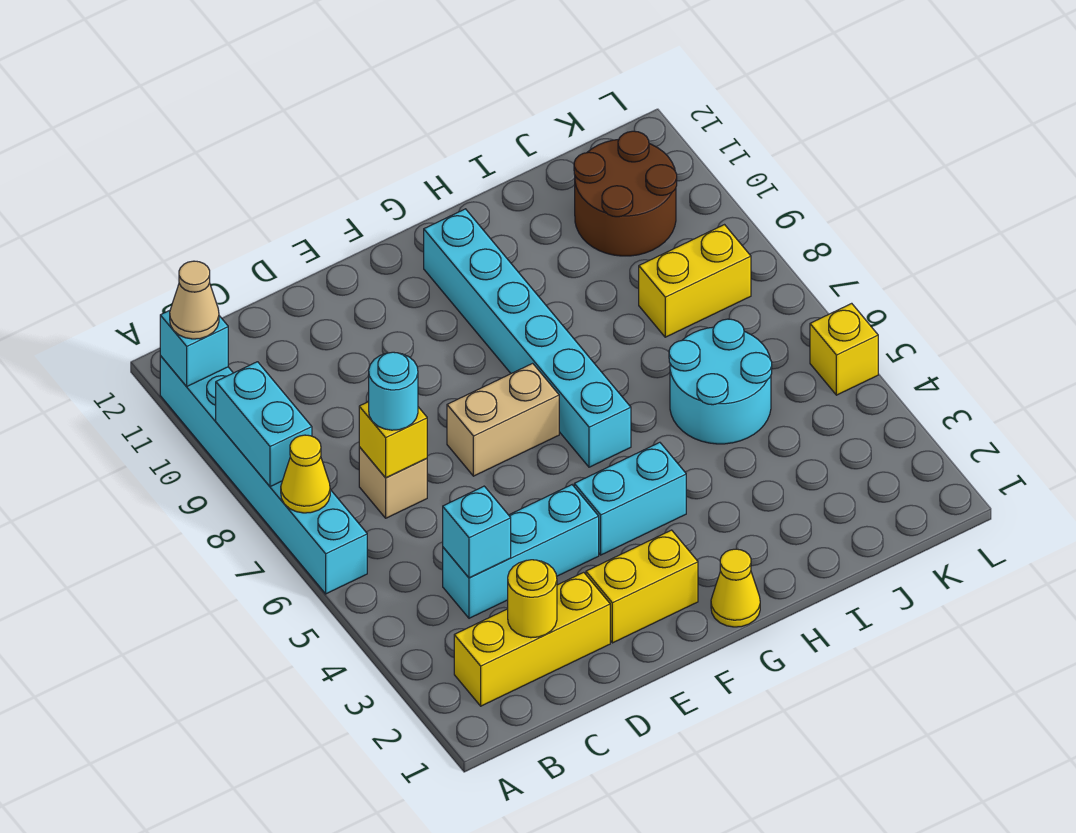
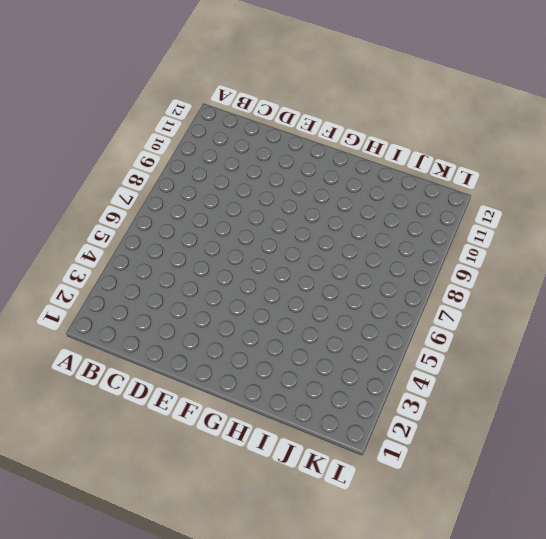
none -> cyan 1x6 brick [160,356,367,594]
none -> yellow 1x3 brick [454,572,610,706]
none -> cyan 1x3 brick [443,485,599,618]

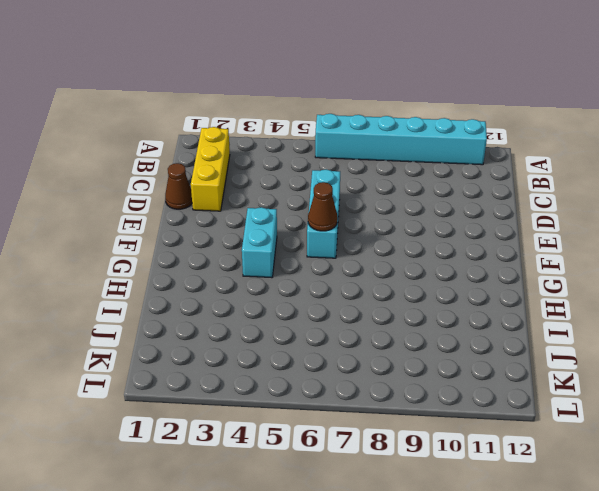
brown 1x1 cone [165,163,192,209] -> none
cyan 1x3 brick [307,170,340,258] -> cyan 1x3 brick moved to [443,485,599,618]
brown 1x1 cone [308,182,338,231] -> none
none -> tan 1x1 brick [359,447,427,518]
none -> yellow 1x2 brick [586,530,698,643]
none -> tan 1x2 brick [447,363,559,476]

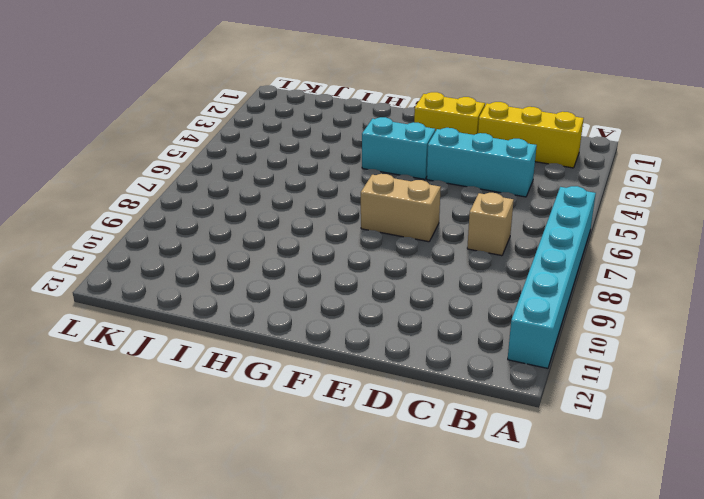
none -> yellow 1x1 cone [711,549,760,627]
none -> cyan 1x6 brick [424,209,631,467]
none -> cyan 2x2 round brick [669,319,772,444]

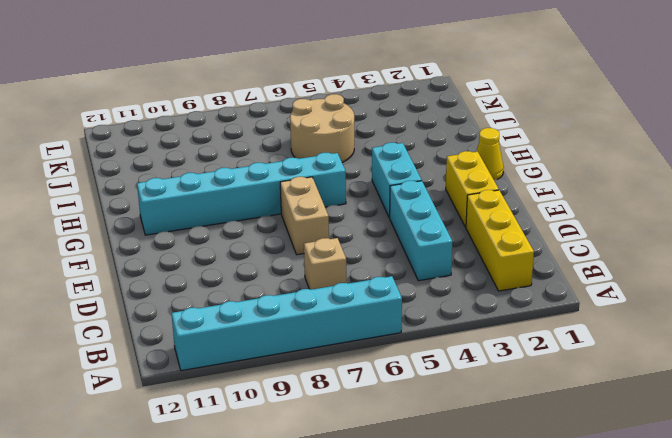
tan 2x2 round brick [290,94,354,163] -> cyan 2x2 round brick [669,319,772,444]
none -> yellow 1x2 brick [639,225,751,337]
none -> brown 2x2 round brick [574,131,677,256]
none -> yellow 1x1 brick [810,303,878,395]

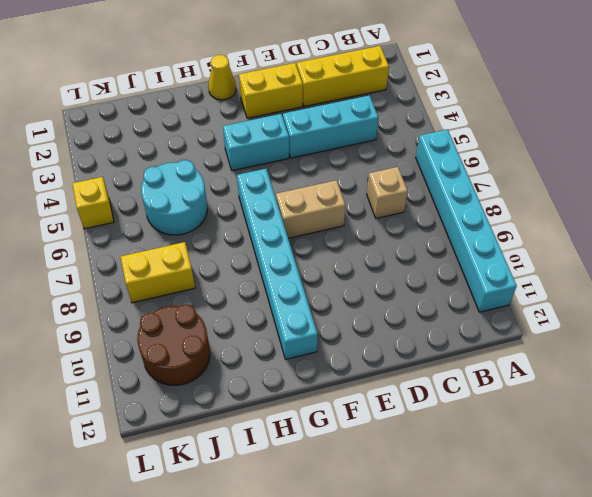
none -> yellow 1x1 cone [281,435,330,513]
none -> cyan 1x2 brick [216,362,312,487]
none -> cyan 1x1 brick [160,310,228,387]

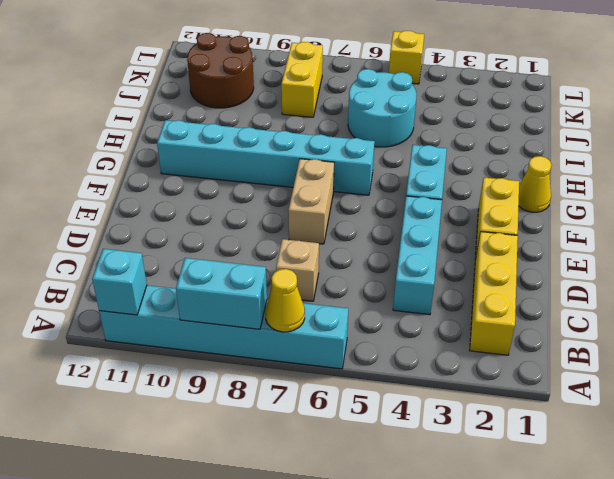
none -> yellow 1x1 round brick [508,560,557,638]
none -> cyan 1x1 brick [443,486,511,578]
none -> yellow 1x1 brick [359,402,427,478]

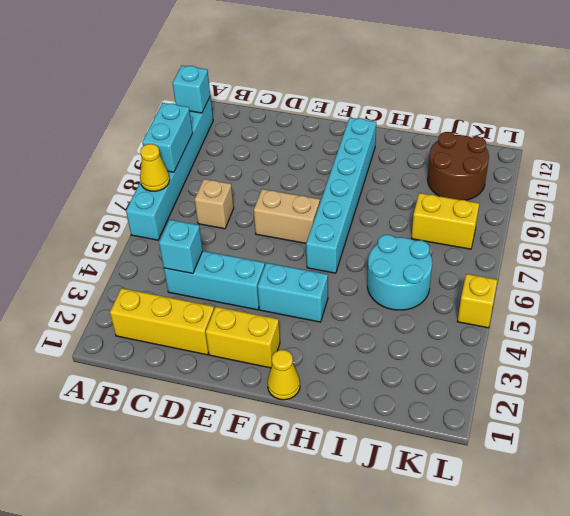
none -> yellow 1x1 round brick [508,560,557,638]
none -> yellow 1x1 brick [359,402,427,478]
none -> tan 1x1 cone [170,261,219,339]

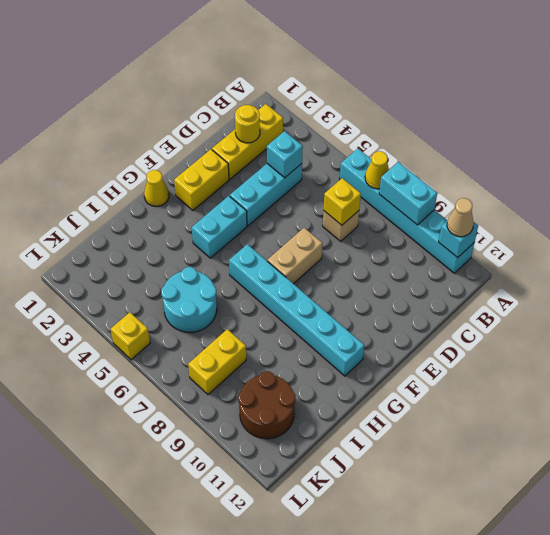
none -> cyan 1x1 round brick [369,352,418,430]

